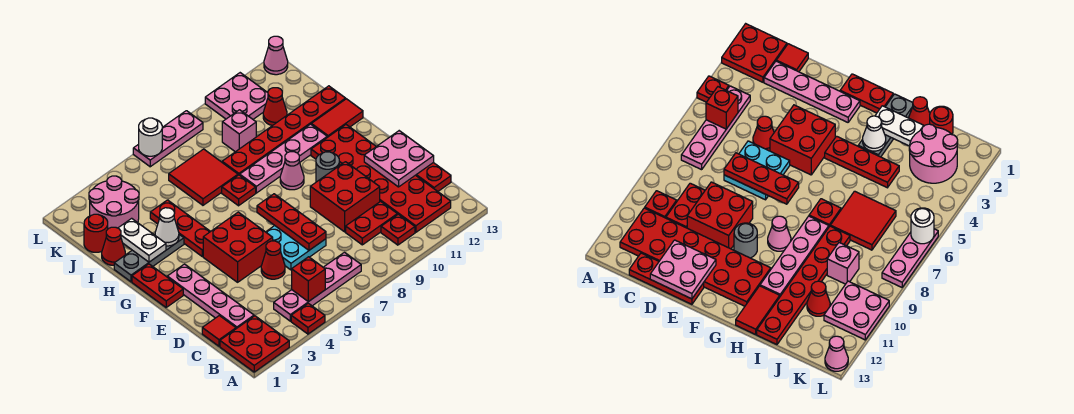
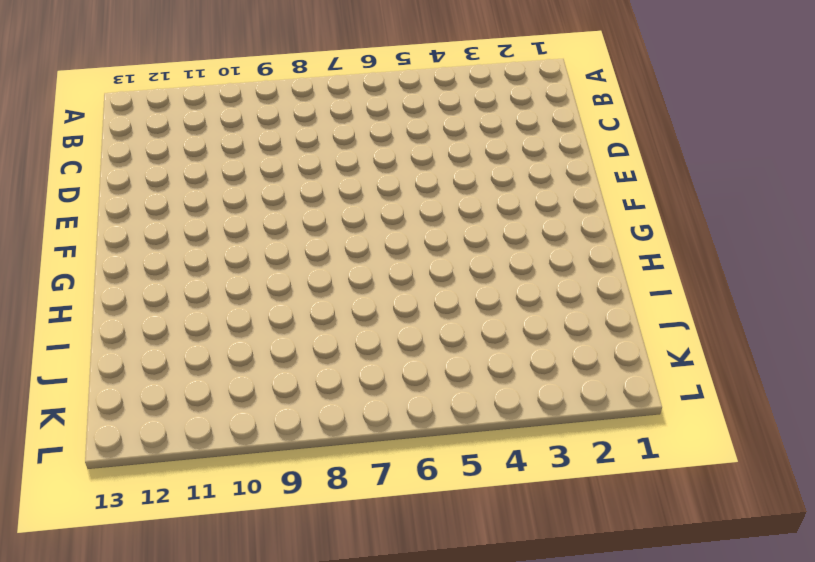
none -> red 2x2 plate [220,316,289,372]
none -> red 1x1 plate [291,303,325,334]
none -> pink 1x4 plate [274,252,361,321]
none -> red 1x1 plate [381,214,415,245]

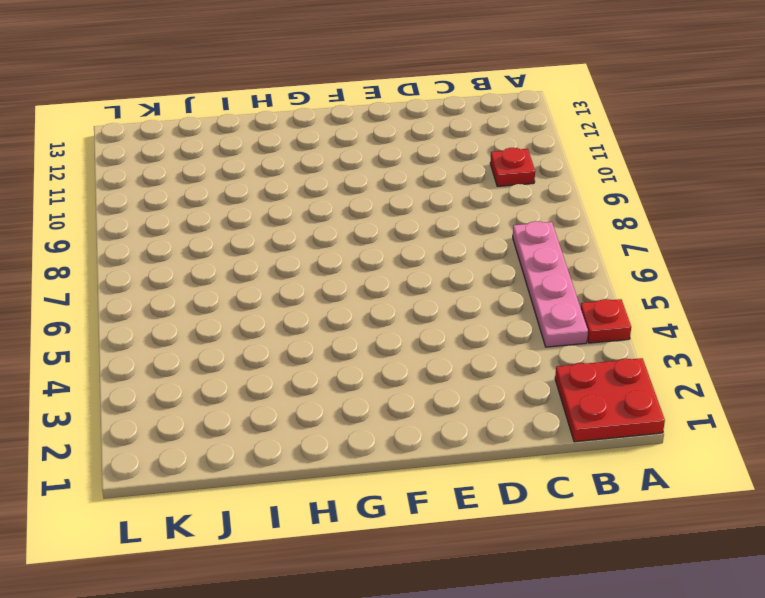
none -> red 2x6 plate [311,125,451,232]
none -> red 1x1 tile [202,316,236,346]
none -> pink 1x4 plate [167,264,254,329]
none -> red 1x2 plate [346,201,397,245]

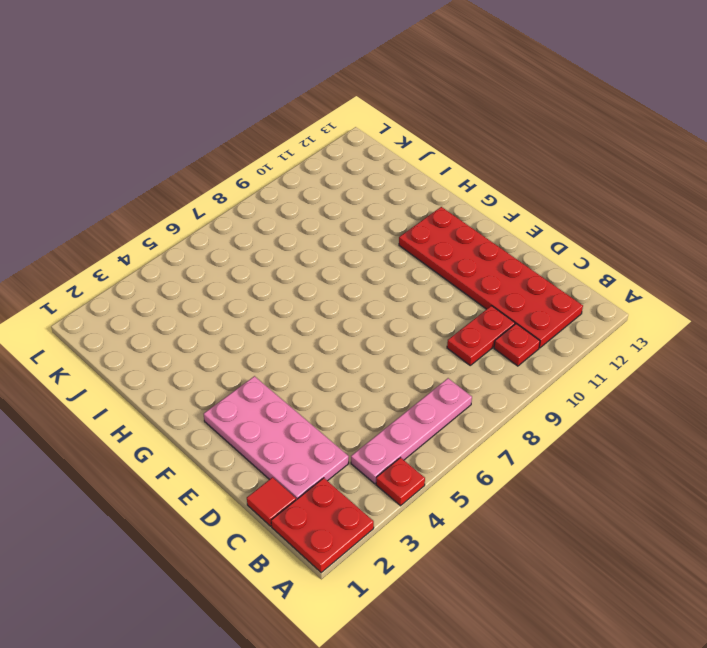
pink 2x4 plate [204,376,349,500] -> pink 1x4 plate [167,264,254,329]
none -> red 1x3 plate [416,163,451,191]
none -> red 1x1 cone [261,241,285,279]
none -> cyan 2x2 plate [266,226,326,270]
none -> red 2x2 brick [310,162,380,232]

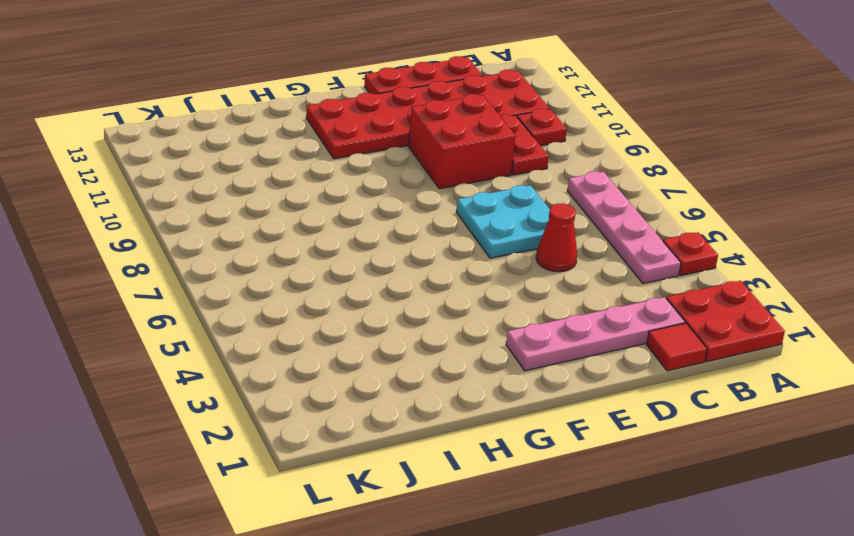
none -> red 2x2 brick [203,212,273,282]
none -> red 1x2 plate [132,264,183,307]
none -> grey 1x1 round brick [316,152,339,182]
none -> red 1x3 plate [150,200,211,257]

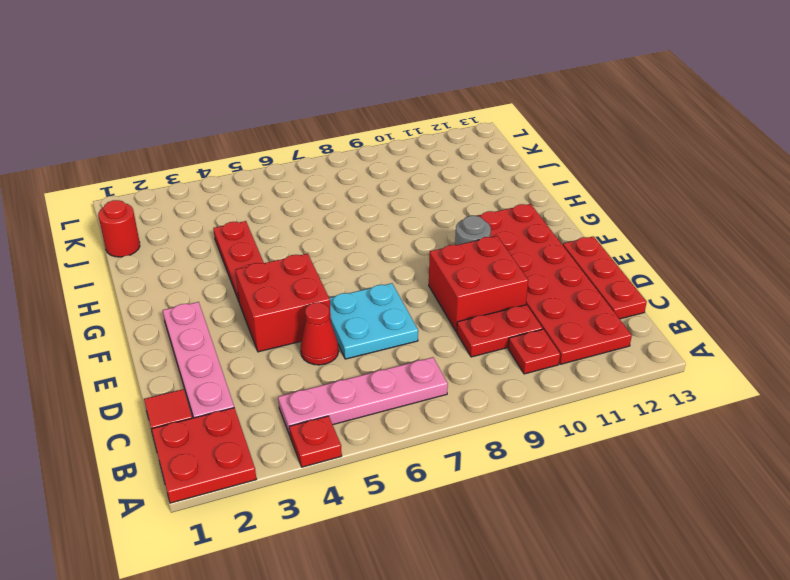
none -> red 1x2 plate [132,264,183,307]
none -> pink 1x1 cone [280,152,304,190]
none -> grey 1x3 plate [114,234,184,282]
none -> red 1x1 plate [222,175,256,206]

